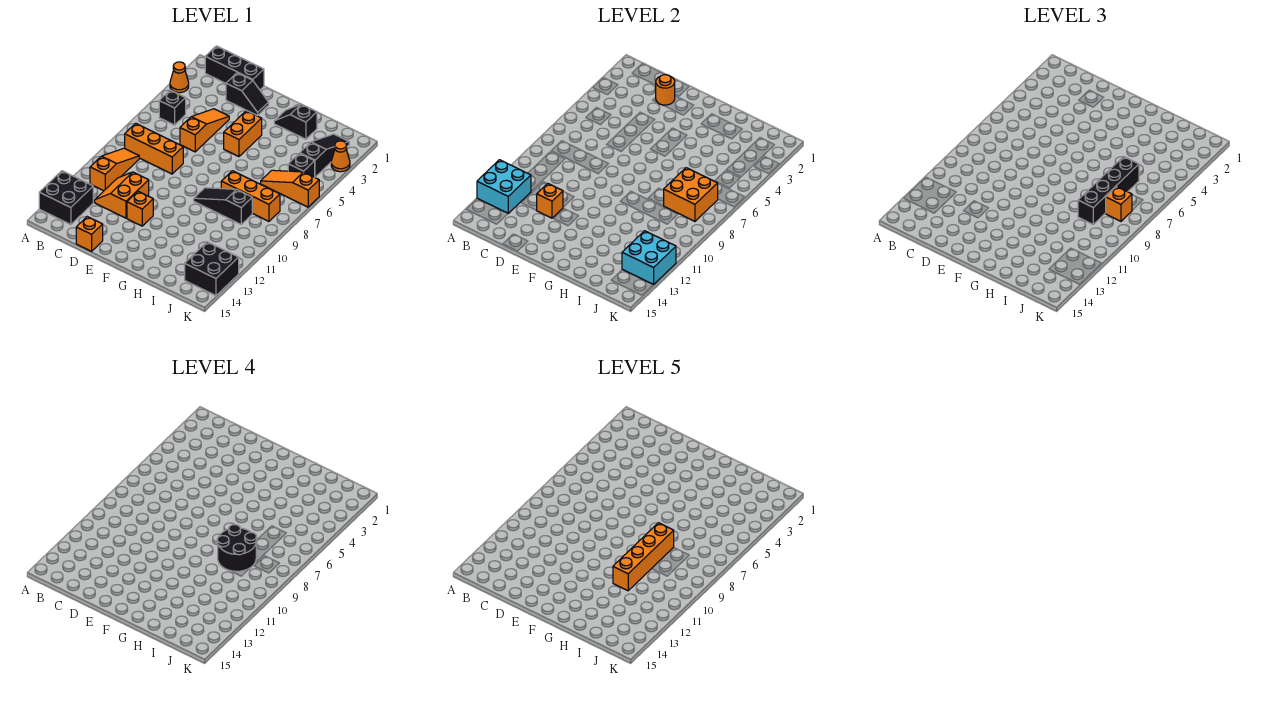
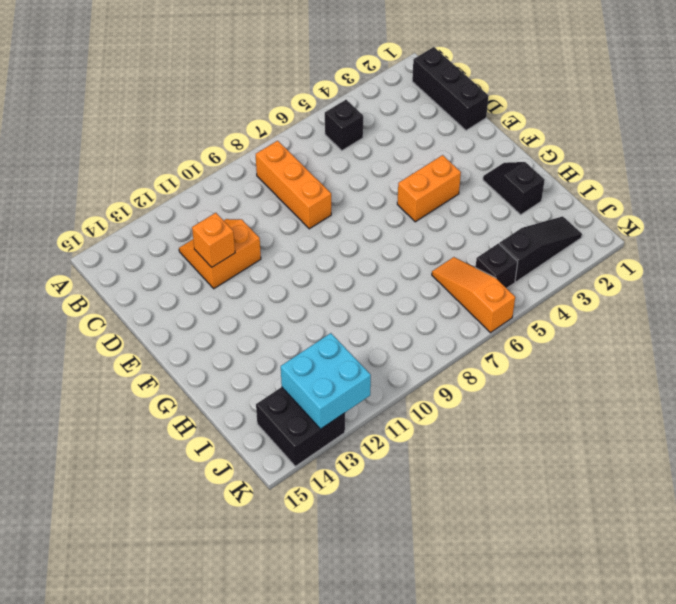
none -> orange 1x1 cone [170,62,189,93]
none -> black 2x2 brick [39,171,93,225]
none -> orange 1x3 slope [90,148,139,191]

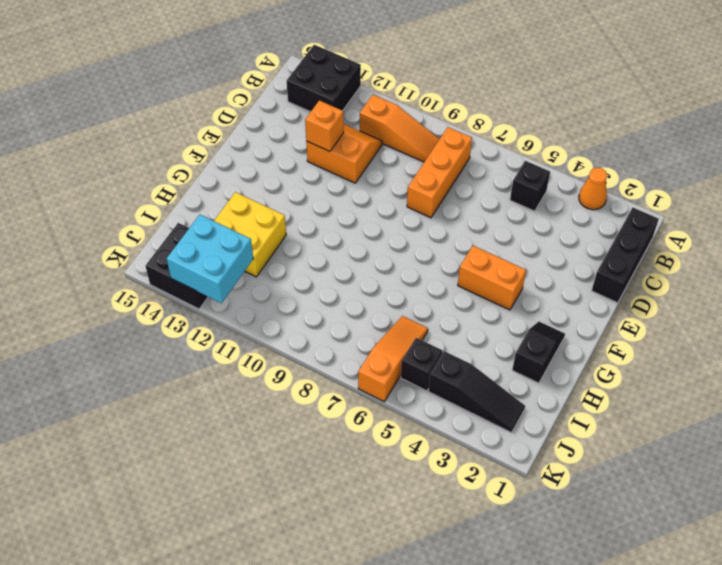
yellow 2x2 brick [214,192,286,277] -> none
none -> black 1x2 slope [226,73,269,116]
none -> orange 1x3 slope [180,109,229,152]
none -> orange 1x1 brick [76,217,103,251]

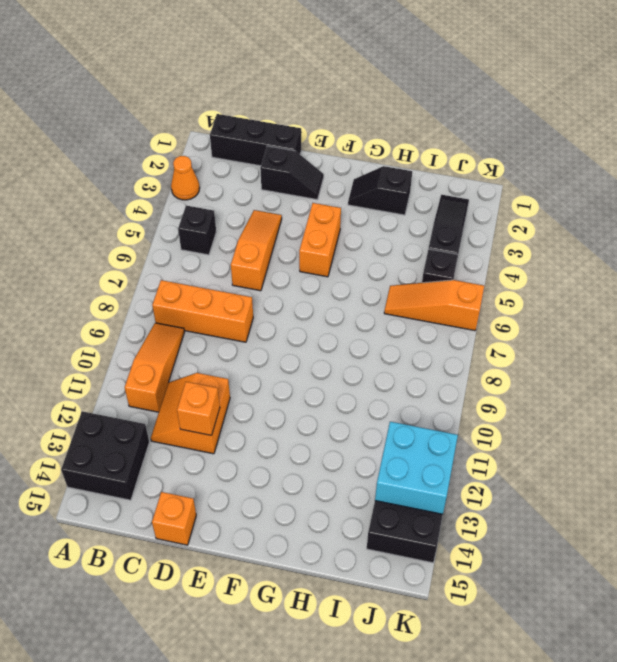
none -> orange 1x1 brick [127,191,153,226]
none -> black 1x3 slope [194,188,252,224]
none -> orange 1x3 brick [221,171,280,221]

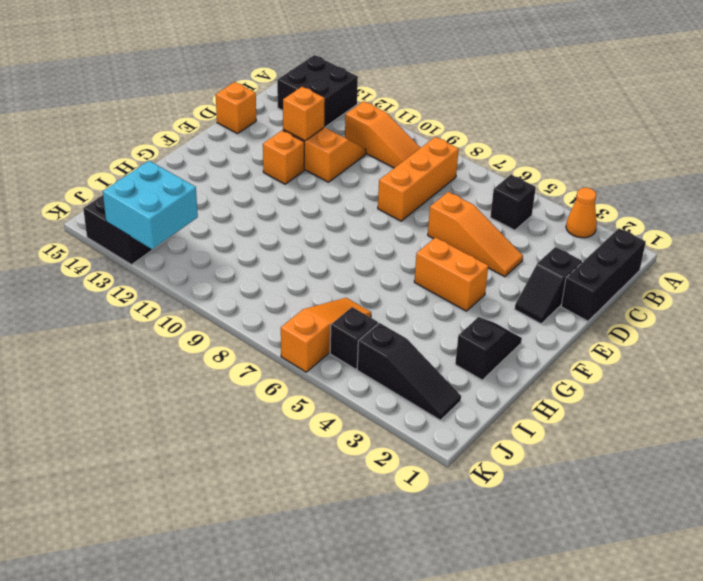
none -> black 1x3 slope [194,188,252,224]
none -> orange 1x3 brick [221,171,280,221]
none -> orange 1x1 cone [331,141,350,172]

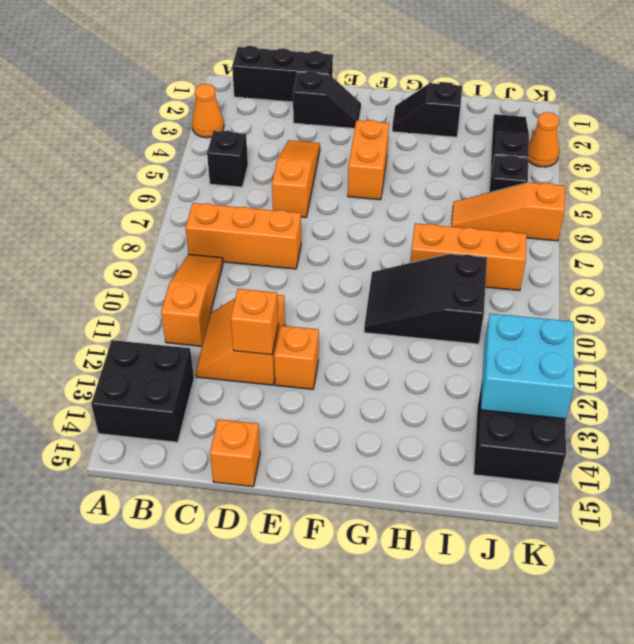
black 2x3 slope [364,254,487,344] -> black 1x3 slope [194,188,252,224]
none -> cyan 2x2 brick [477,160,531,213]
none -> orange 1x1 round brick [656,75,675,105]
none -> orange 2x2 brick [664,168,718,221]

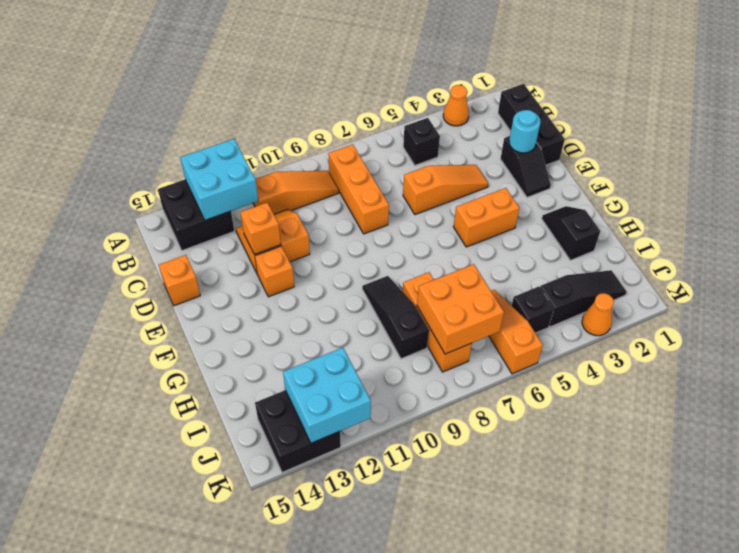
cyan 1x1 round brick [509,110,541,153] -> orange 1x1 round brick [656,75,675,105]
none -> black 1x4 brick [1078,157,1139,224]
none -> orange 1x1 brick [1105,187,1132,221]
none -> black 2x2 round brick [217,525,257,571]

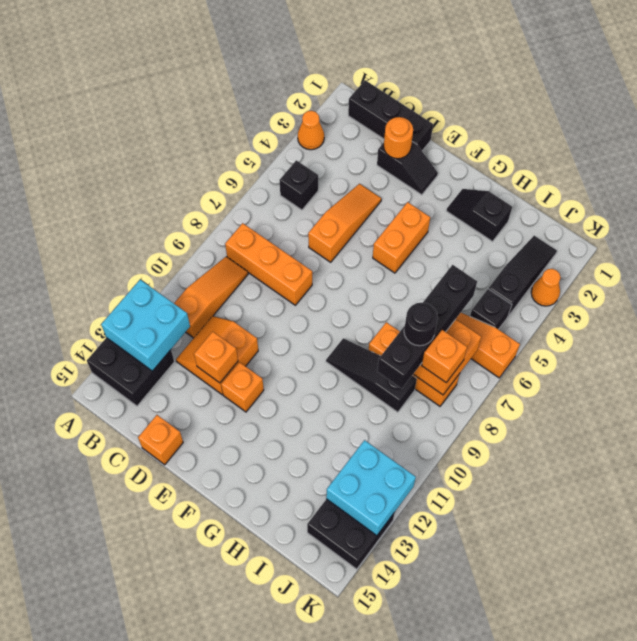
black 1x1 round brick [404,303,438,346] -> black 2x2 round brick [217,525,257,571]
none -> orange 1x4 brick [613,523,674,591]

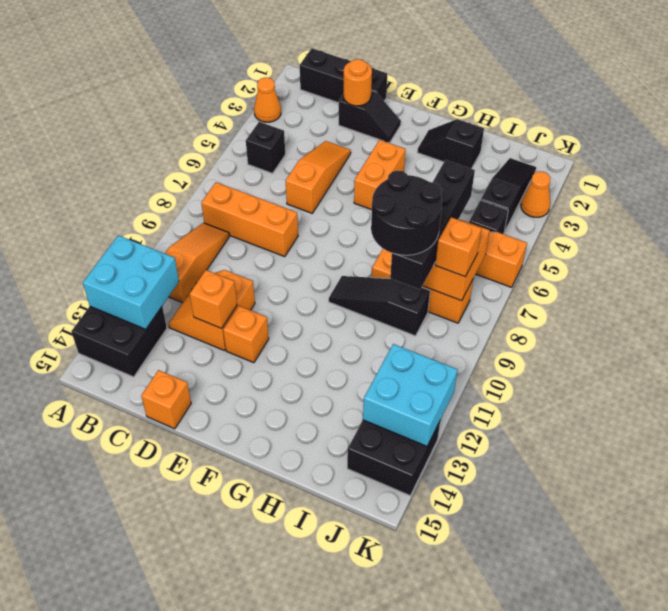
none -> orange 1x4 brick [613,523,674,591]

